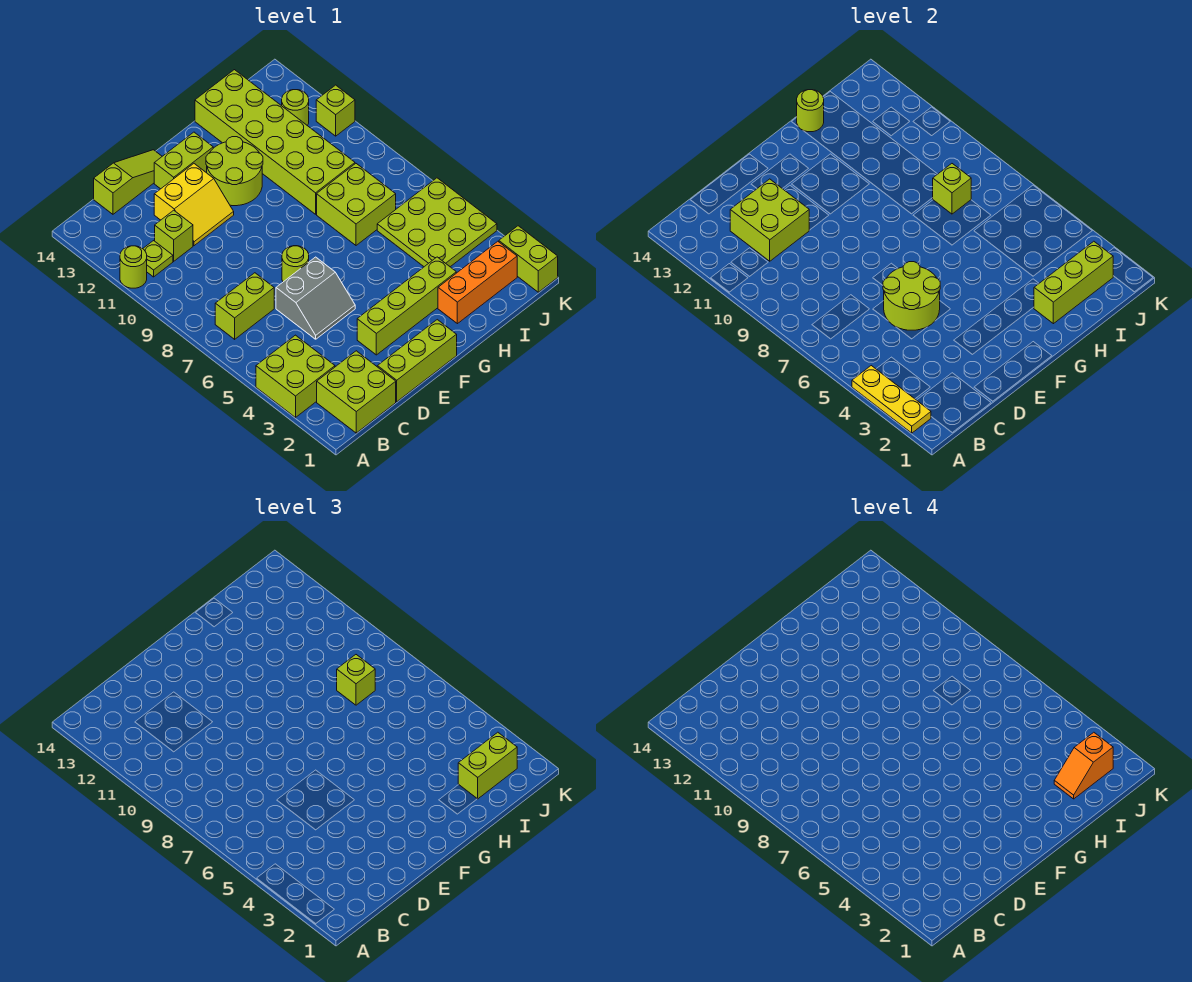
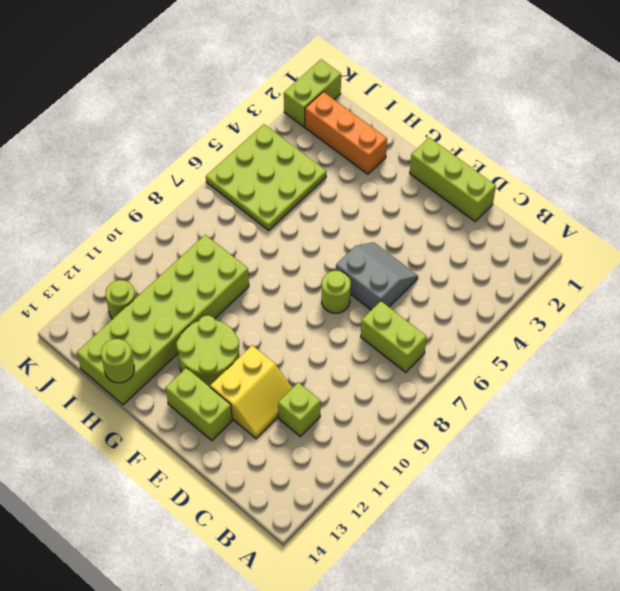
yellow 2x2 slope [210,345,292,439] -> yellow 2x2 slope turned to [154,164,234,246]
none -> lime 2x2 brick [256,335,335,417]
none -> lime 1x1 round brick [120,246,147,288]
none -> lime 2x2 brick [317,351,396,433]
none -> lime 1x1 plate [143,241,173,277]

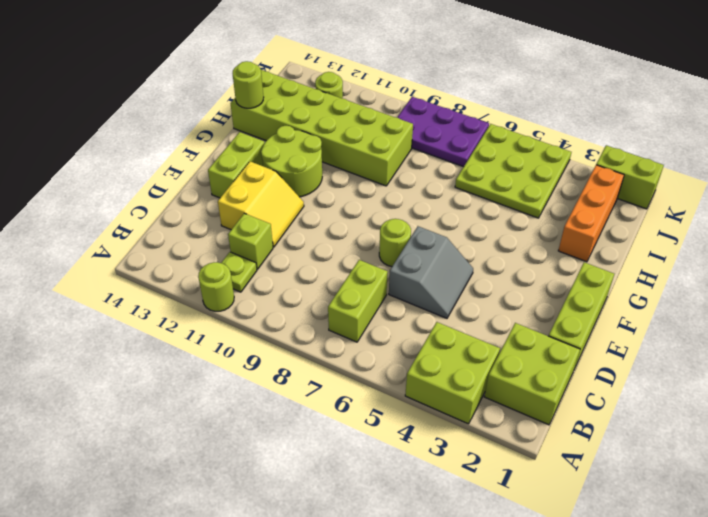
purple 2x3 plate [397,97,489,167] -> none
none -> lime 1x3 slope [94,150,162,214]
none -> lime 1x4 brick [357,257,456,355]
none -> lime 2x2 brick [317,164,396,245]
none -> lime 1x1 brick [316,85,355,136]

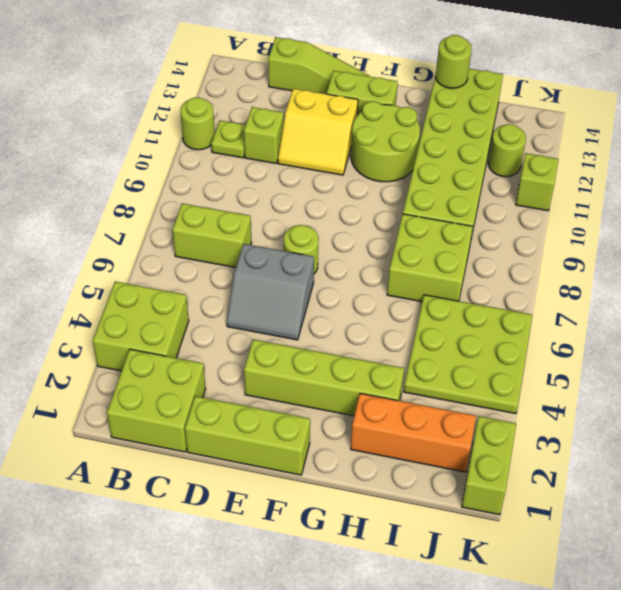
none -> yellow 1x3 plate [852,366,931,433]
none -> lime 2x2 brick [730,179,809,261]
none -> lime 2x2 round brick [883,262,940,330]
none -> lime 1x3 brick [1034,241,1113,324]

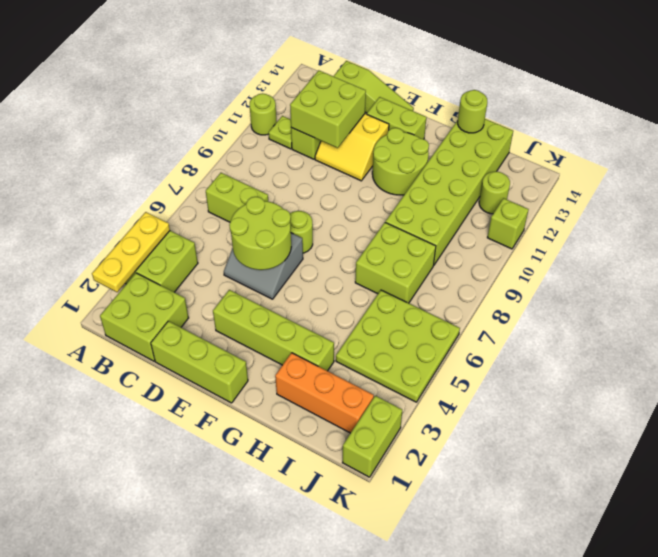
none -> lime 1x3 brick [1034,241,1113,324]
none -> lime 1x1 brick [933,164,971,214]
none -> lime 1x2 brick [458,732,517,799]
none -> lime 1x1 brick [337,655,375,705]

